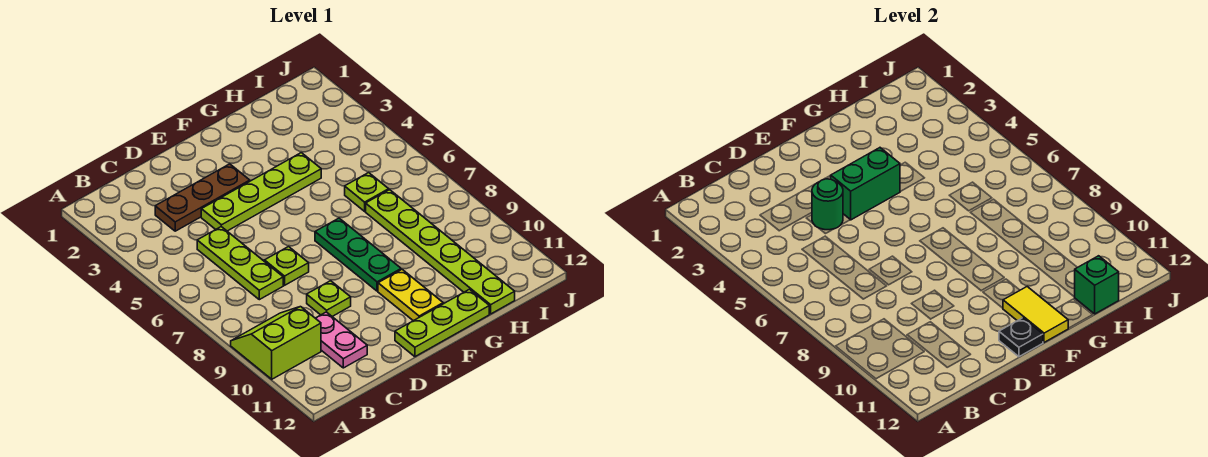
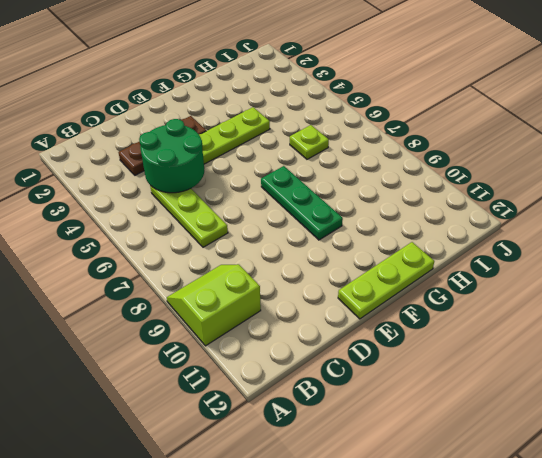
green 2x2 round brick [139,119,204,193] -> green 1x1 round brick [812,179,843,230]
none -> pink 1x2 plate [316,312,367,368]
none -> lime 1x1 plate [265,247,309,285]
none -> lime 1x1 plate [307,281,351,316]

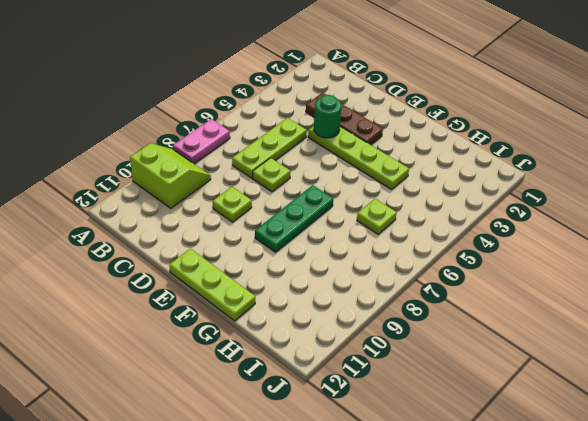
pink 1x2 plate [173,119,230,164] -> pink 1x2 plate moved to [316,312,367,368]
none -> yellow 1x2 plate [378,270,443,321]
none -> lime 1x6 plate [366,190,515,314]
none -> green 1x2 brick [831,148,900,220]

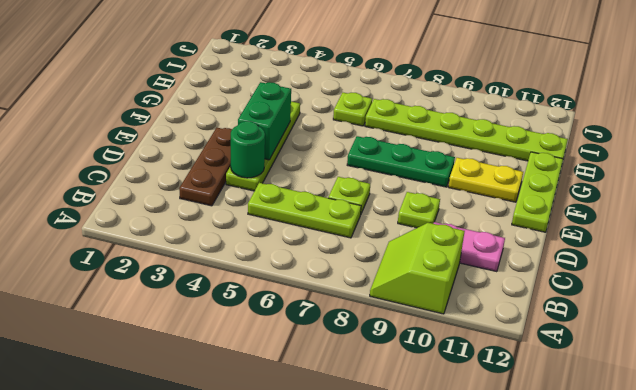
none -> black 1x1 plate [999,318,1043,357]
none -> yellow 1x2 tile [1003,287,1068,342]
none -> green 1x1 brick [1075,256,1119,314]

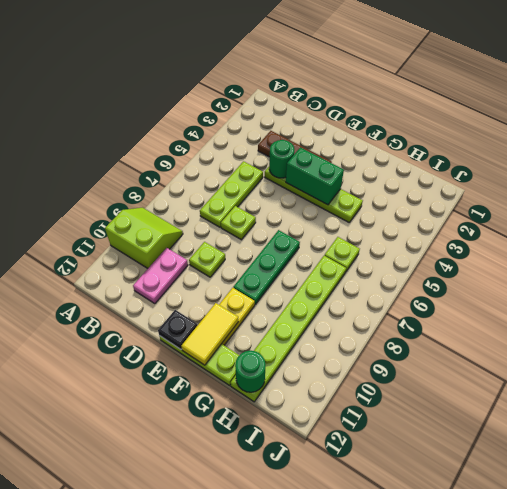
green 1x1 round brick [235,351,265,392] -> green 1x1 brick [1075,256,1119,314]

